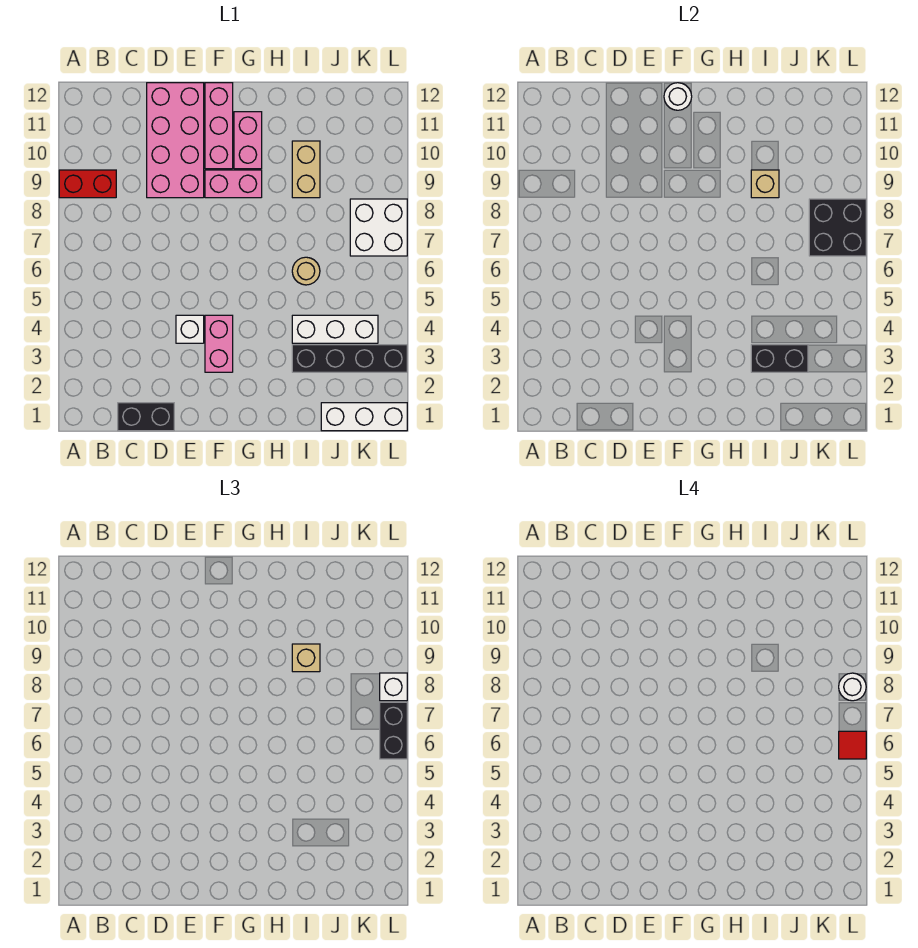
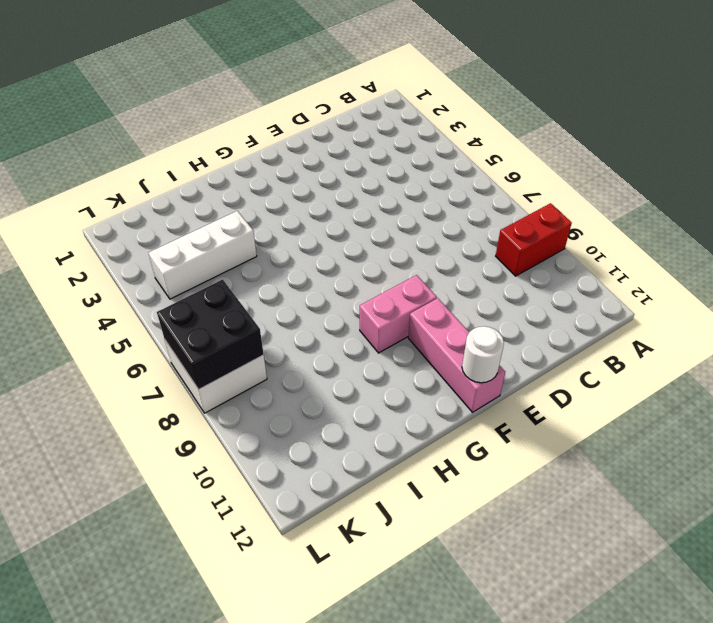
none -> black 1x2 brick [118,403,174,431]
none -> pink 2x4 brick [147,83,204,198]
none -> white 1x1 brick [176,315,204,343]

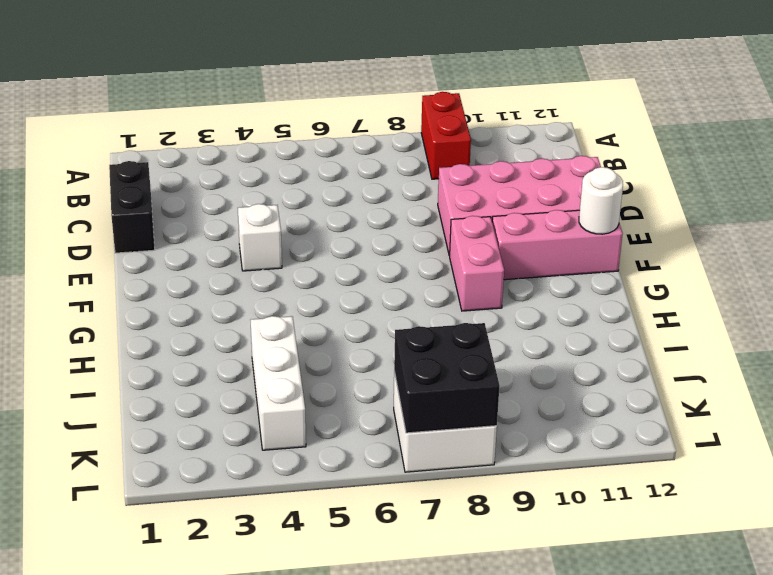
none -> pink 1x2 brick [205,315,233,372]
none -> pink 1x2 brick [234,112,262,169]
none -> black 1x4 brick [292,345,407,372]

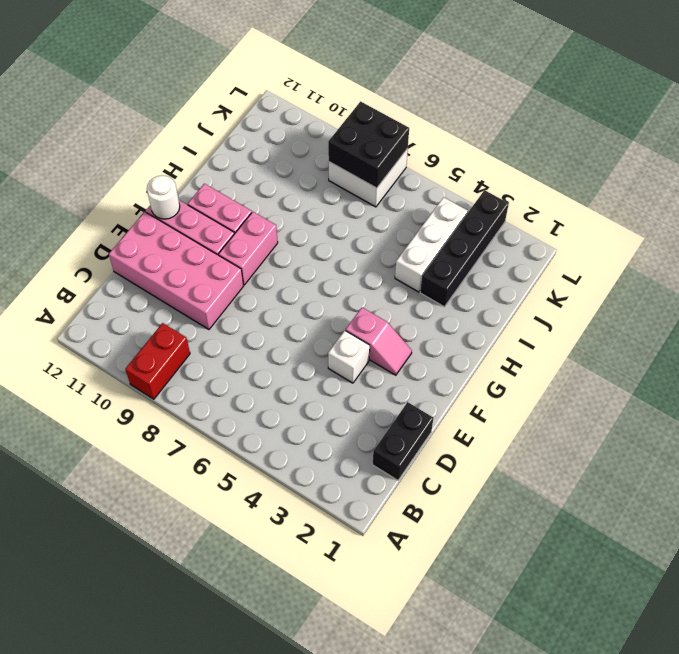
pink 1x2 slope [345,307,412,375] -> pink 1x2 brick [205,315,233,372]
none -> tan 1x1 round brick [292,257,320,285]
none -> tan 1x2 brick [292,141,320,198]
none -> white 1x3 brick [321,403,407,431]

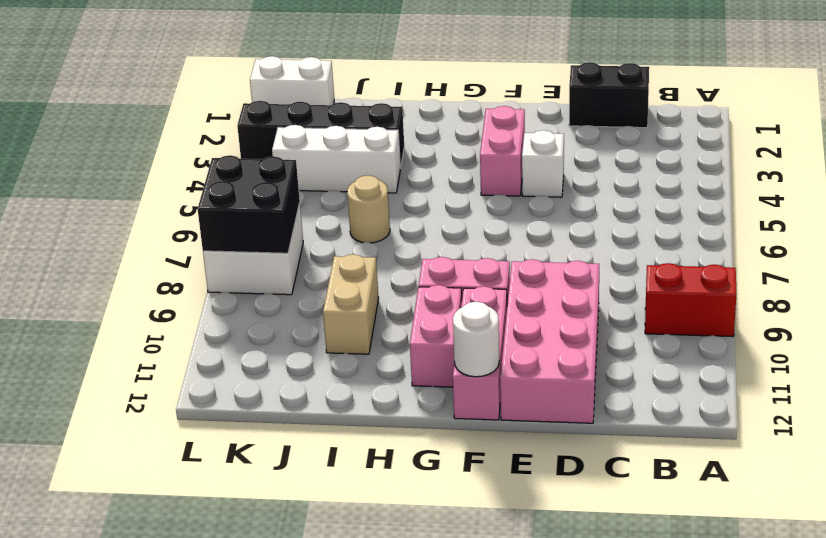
white 1x2 brick [250,56,334,105] -> white 1x3 brick [321,403,407,431]
none -> black 1x2 brick [751,345,808,372]
none -> tan 1x1 brick [751,170,779,198]
none -> tan 1x1 brick [292,644,320,672]

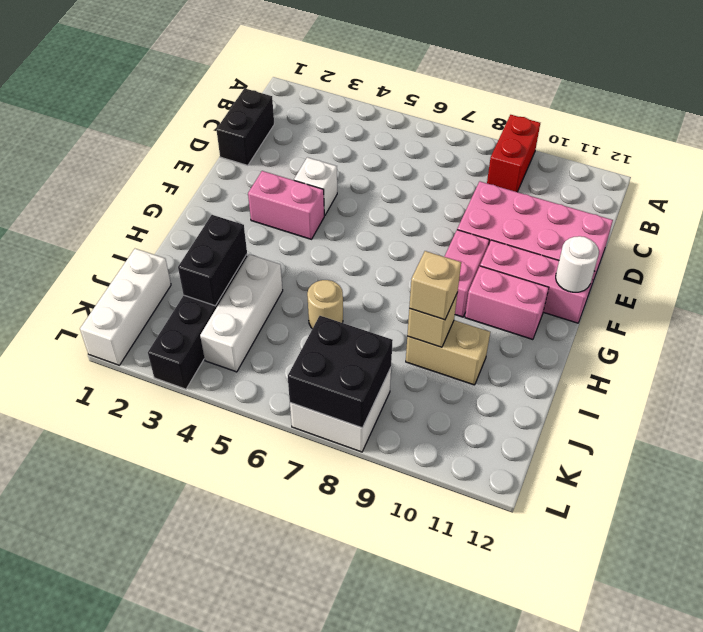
none -> black 1x2 brick [380,702,407,759]
none -> white 1x1 brick [380,673,407,701]
none -> red 1x1 tile [839,731,866,759]

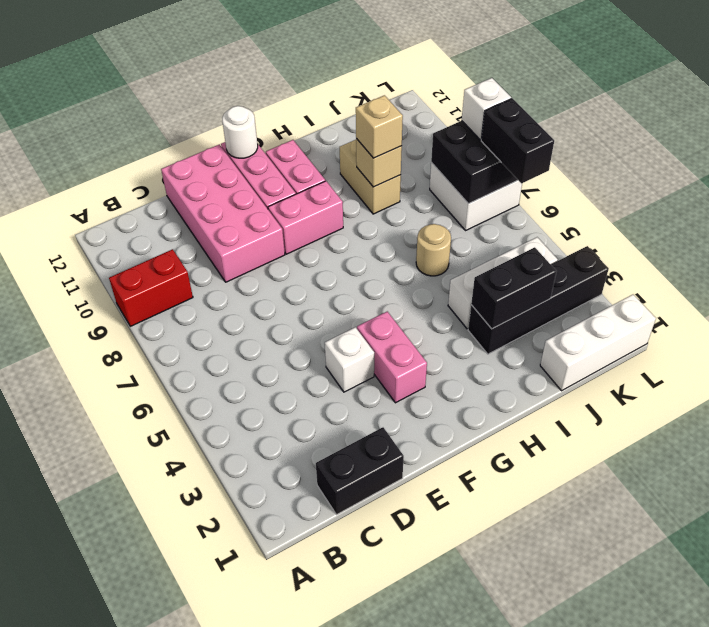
none -> red 1x1 tile [839,731,866,759]
none -> white 1x1 round brick [839,673,866,701]

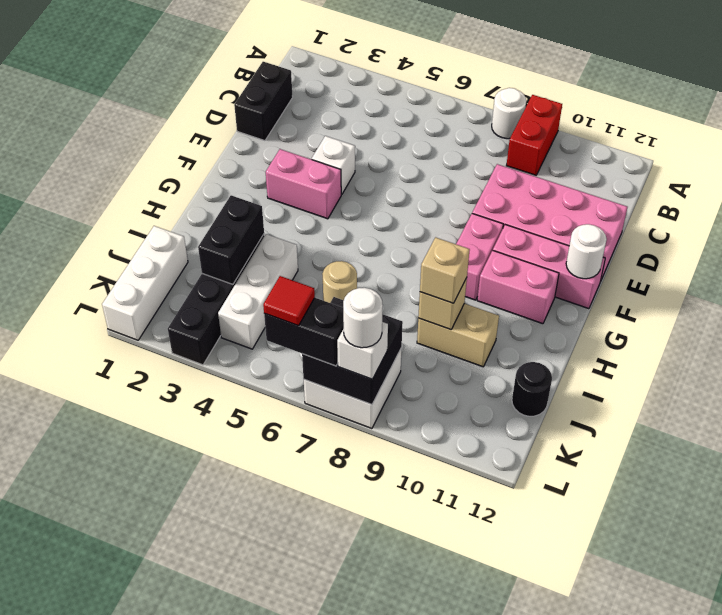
white 1x1 round brick [492,88,526,139] -> none
black 1x1 round brick [512,362,552,416] -> none

